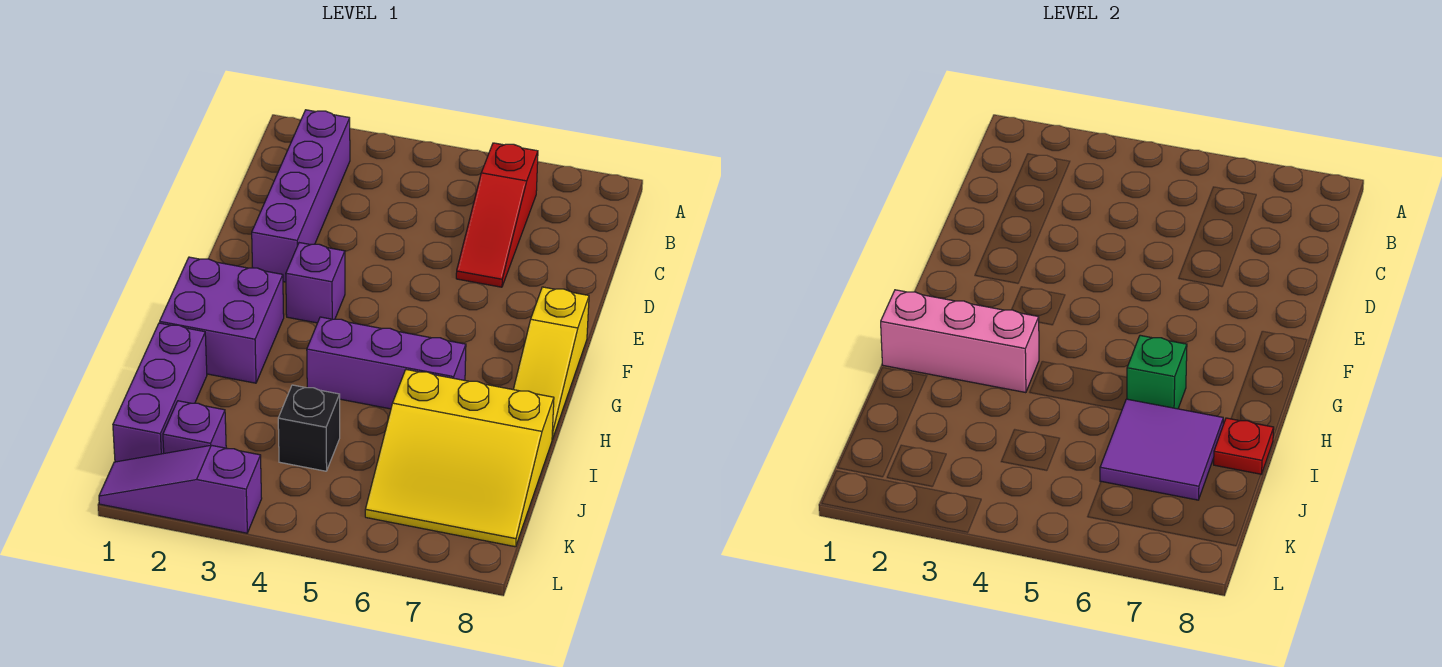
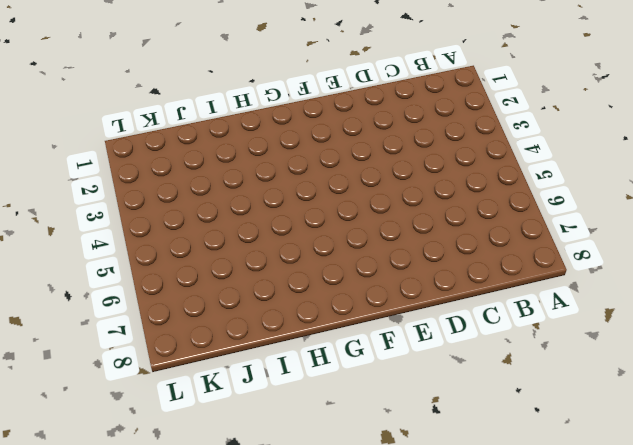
none -> purple 1x4 brick [252,110,350,282]
none -> red 1x3 slope [456,143,538,287]
none -> purple 1x1 brick [286,243,345,323]

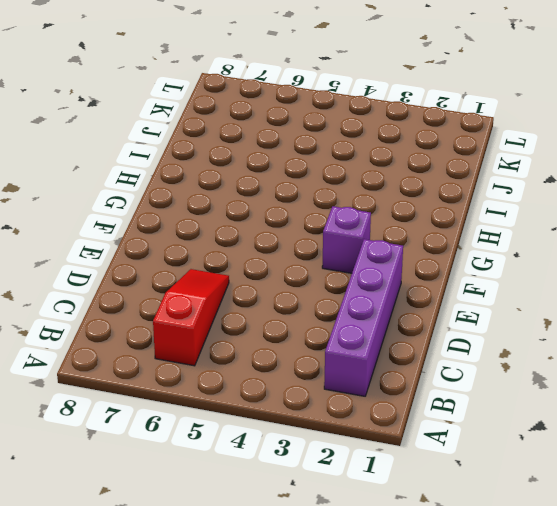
none -> yellow 1x3 slope [513,287,589,439]
none -> purple 2x2 brick [160,257,284,383]
none -> purple 1x3 brick [307,317,466,409]

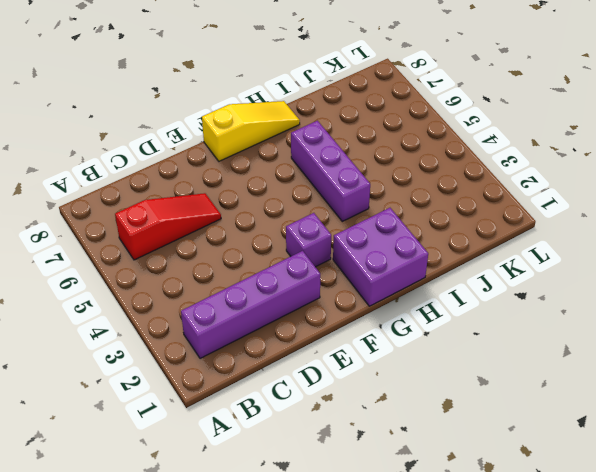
none -> purple 1x3 brick [113,323,207,462]
none -> yellow 3x3 slope [365,370,554,547]
none -> black 1x1 brick [278,385,340,471]

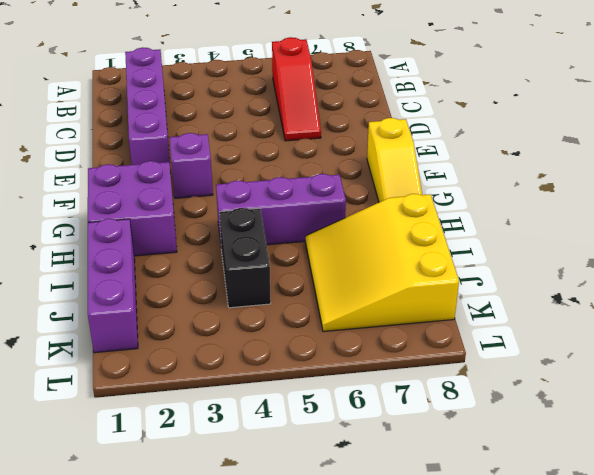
black 1x2 brick [219,208,271,308] -> black 1x1 brick [278,385,340,471]
yellow 3x3 slope [305,194,459,332] -> yellow 3x3 slope turned to [365,370,554,547]
none -> purple 1x1 brick [163,401,226,453]
none -> purple 1x3 slope [99,445,262,533]
none -> pink 1x3 brick [881,290,1039,393]

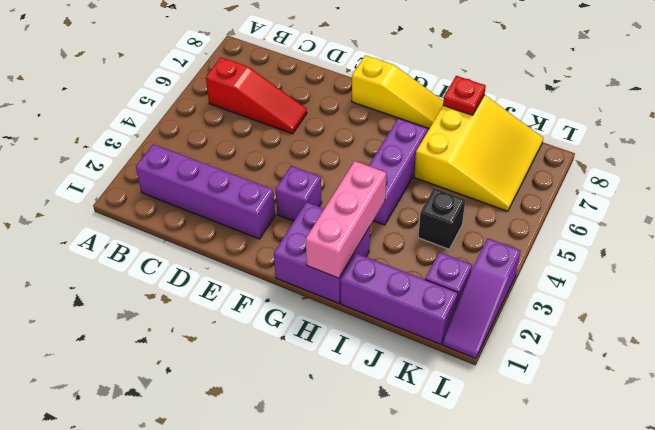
none -> green 1x1 brick [1127,335,1187,409]
none -> purple 2x2 tile [1100,399,1223,500]

